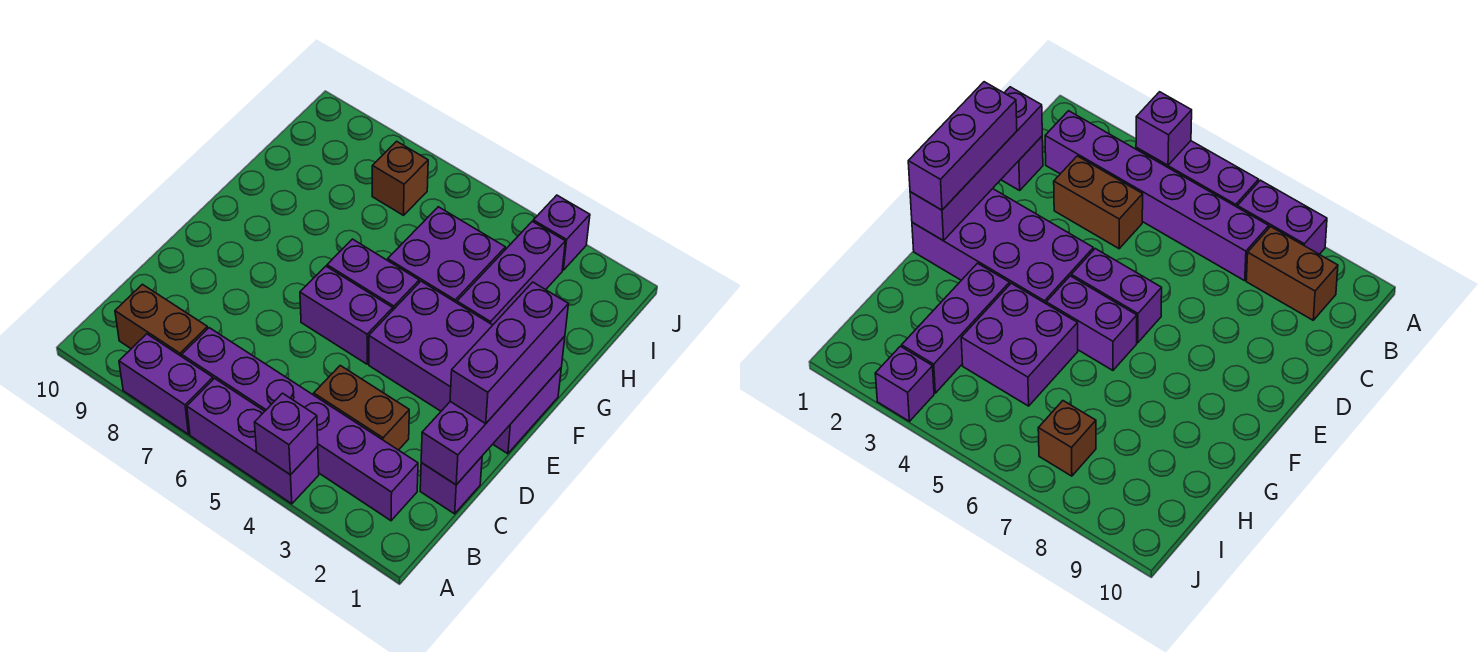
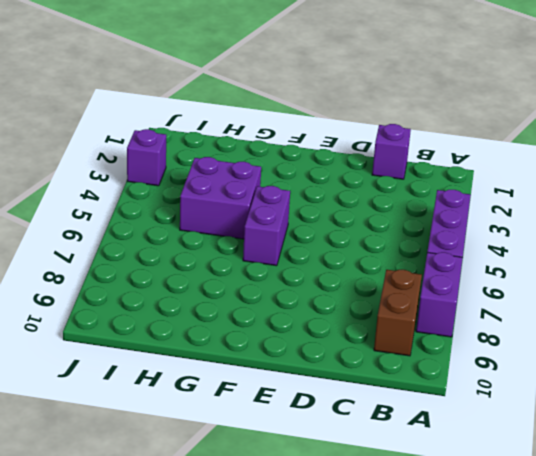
none -> purple 1x6 brick [182,328,418,521]
none -> brown 1x2 brick [314,366,409,450]
none -> purple 2x4 brick [369,281,561,454]

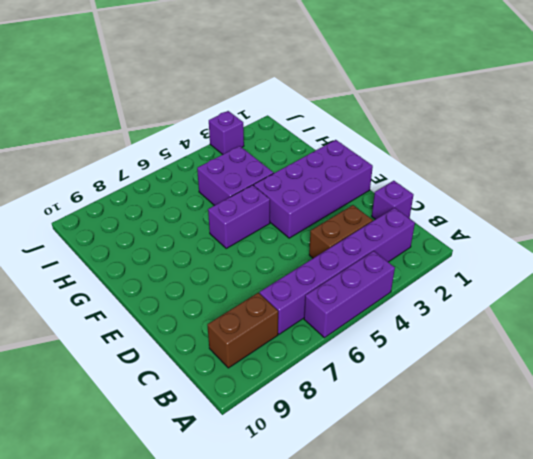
none -> purple 1x2 brick [119,334,213,434]
none -> purple 1x2 brick [300,266,393,364]
none -> purple 1x3 brick [457,221,565,325]

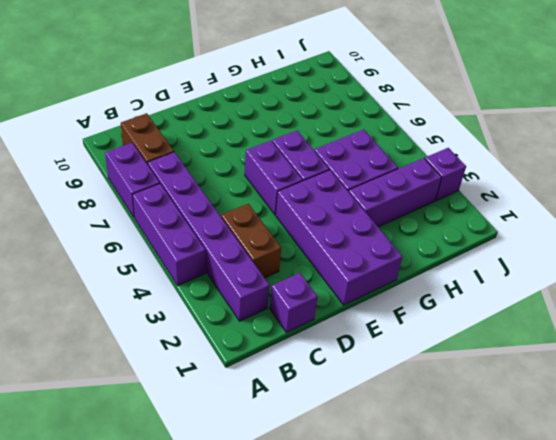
none -> brown 1x1 brick [372,141,428,215]
none -> purple 1x1 brick [255,393,318,475]
none -> purple 1x4 brick [421,336,565,485]

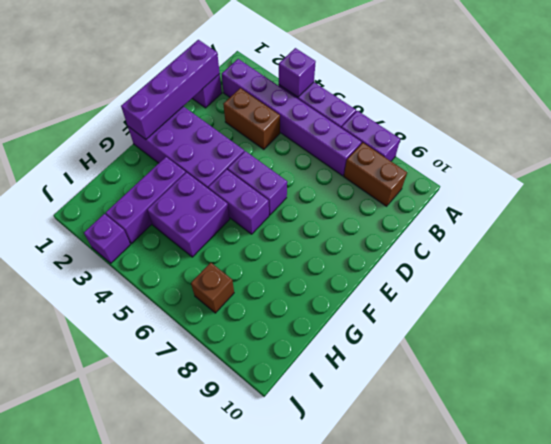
none -> purple 1x3 brick [450,282,568,423]

